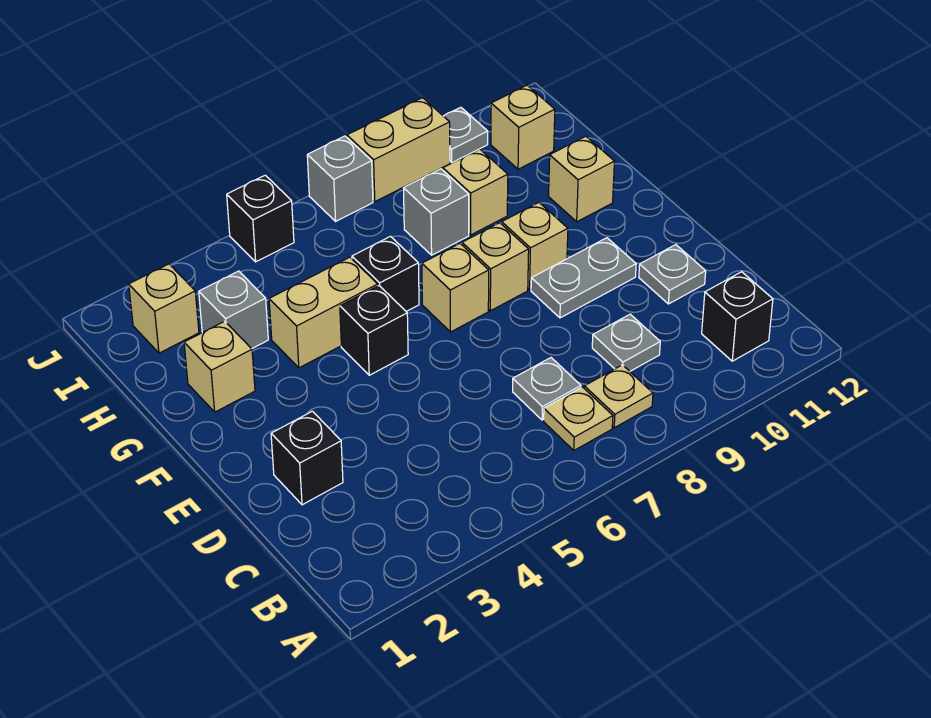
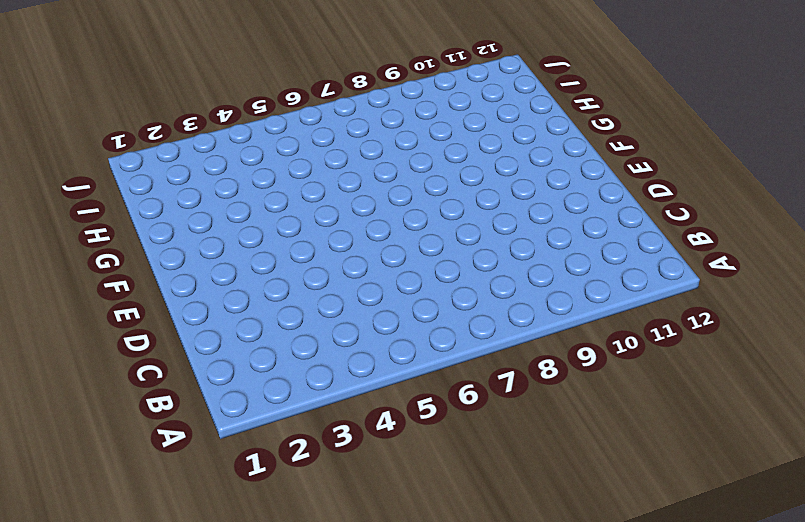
none -> tan 1x1 plate [544,387,613,450]
none -> tan 1x1 plate [584,365,653,428]
none -> black 1x1 brick [702,272,773,361]

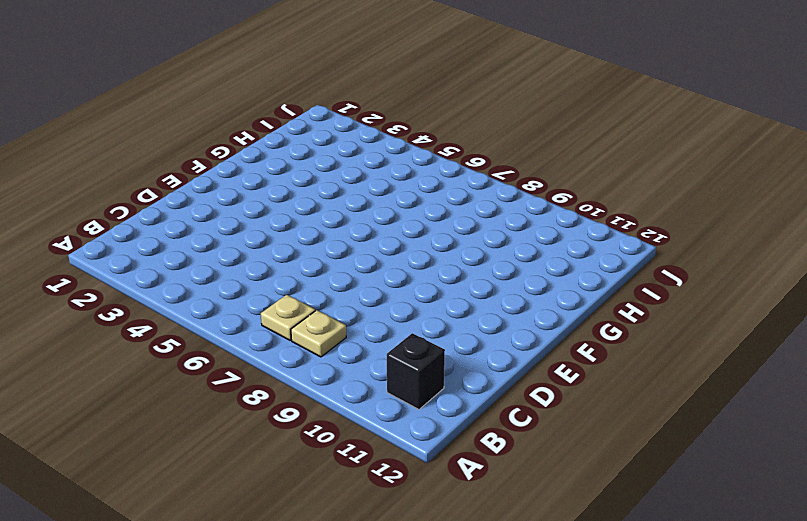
none -> grey 1x1 plate [513,358,581,420]
none -> grey 1x1 plate [592,314,660,371]
none -> black 1x1 brick [271,411,343,505]

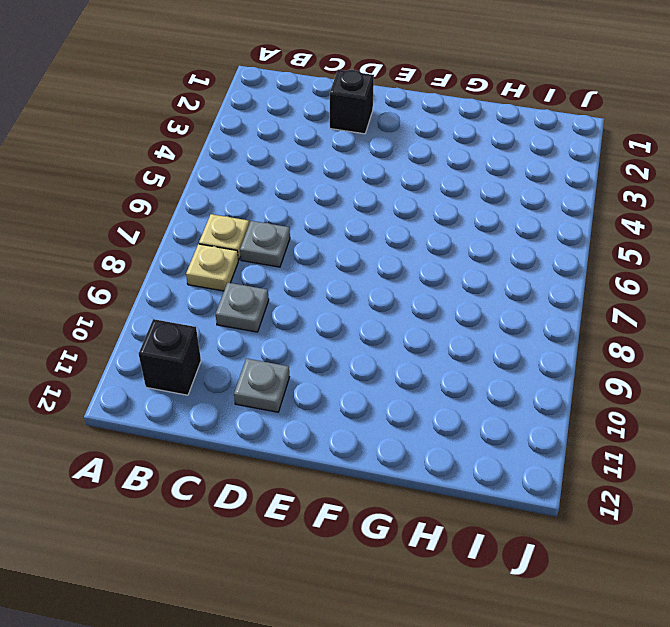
none -> grey 1x2 plate [531,238,636,318]
none -> black 1x1 brick [340,286,408,375]
none -> tan 1x1 brick [422,244,489,332]

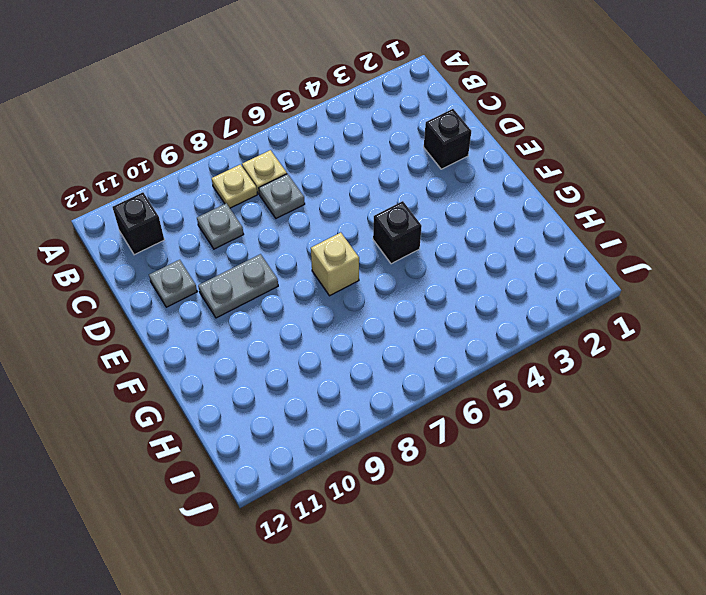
none -> tan 1x1 brick [462,223,529,311]
none -> tan 1x1 brick [502,203,568,290]
none -> tan 1x1 brick [184,321,255,412]

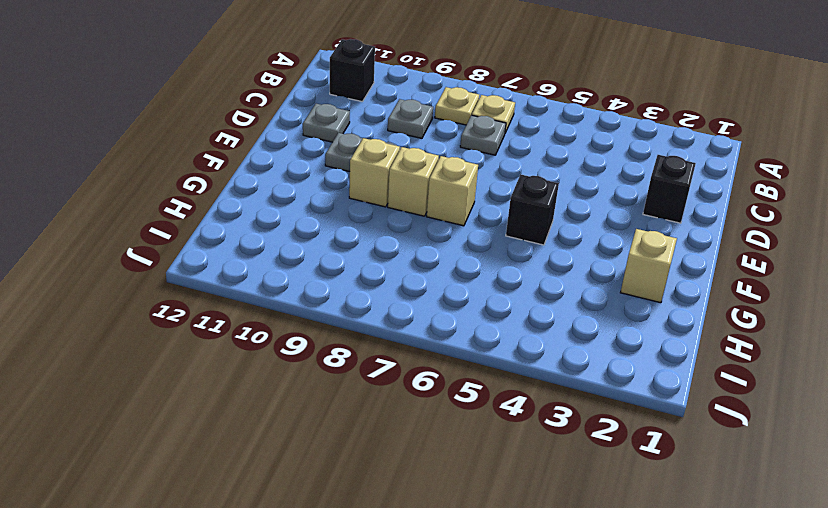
none -> tan 1x2 brick [269,257,378,368]
none -> black 1x1 brick [352,236,419,311]
none -> tan 1x1 brick [549,136,614,222]

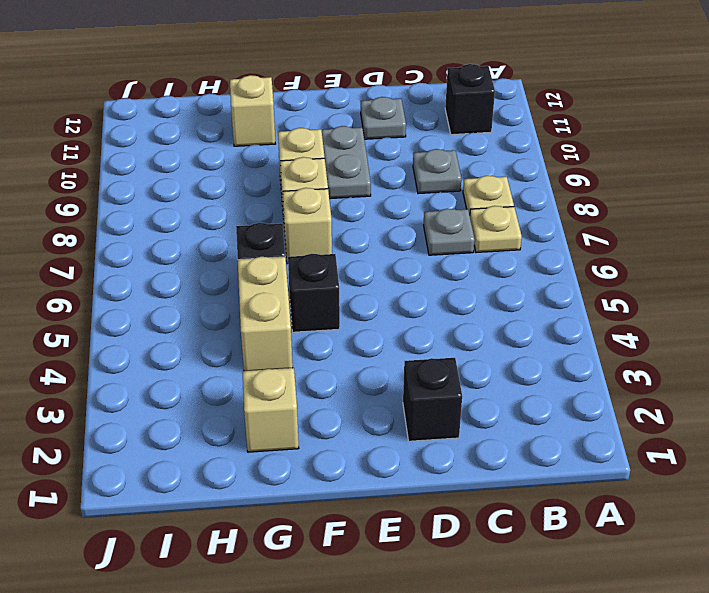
none -> grey 1x1 brick [199,271,268,349]
none -> grey 1x1 brick [404,169,469,255]
none -> tan 1x1 brick [443,149,508,235]

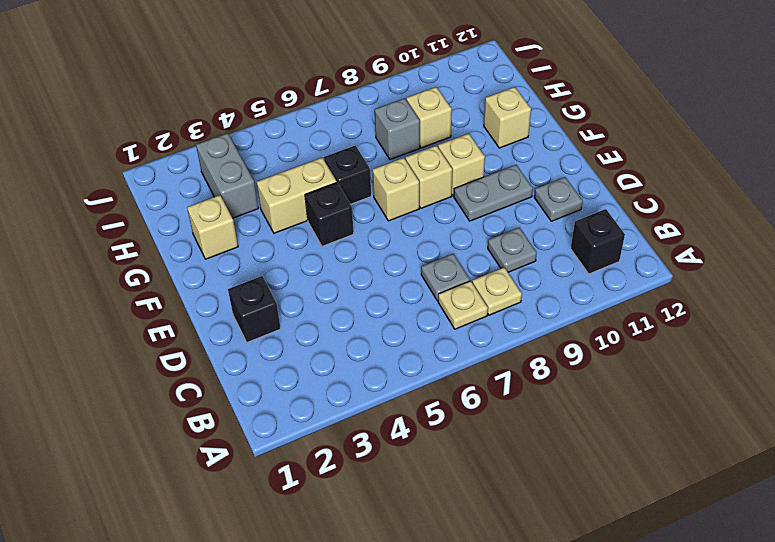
grey 1x2 brick [196,133,258,218] -> grey 1x1 brick [199,271,268,349]
none -> tan 1x1 brick [129,264,199,353]
none -> tan 1x1 brick [491,85,555,169]
none -> black 1x1 brick [227,175,294,262]

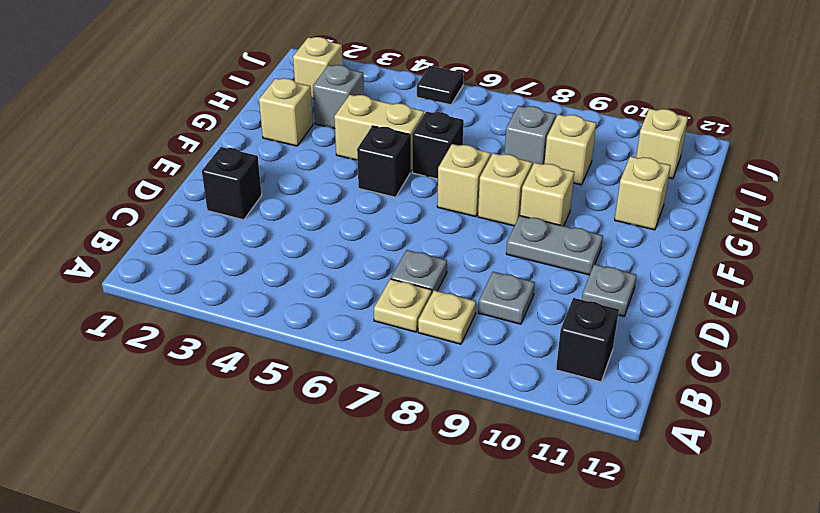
black 1x1 tile [417,66,464,105] -> black 1x1 brick [227,175,294,262]
none -> grey 1x1 brick [307,136,373,221]
none -> tan 1x2 brick [347,98,450,201]
none -> grey 1x1 plate [444,107,488,163]

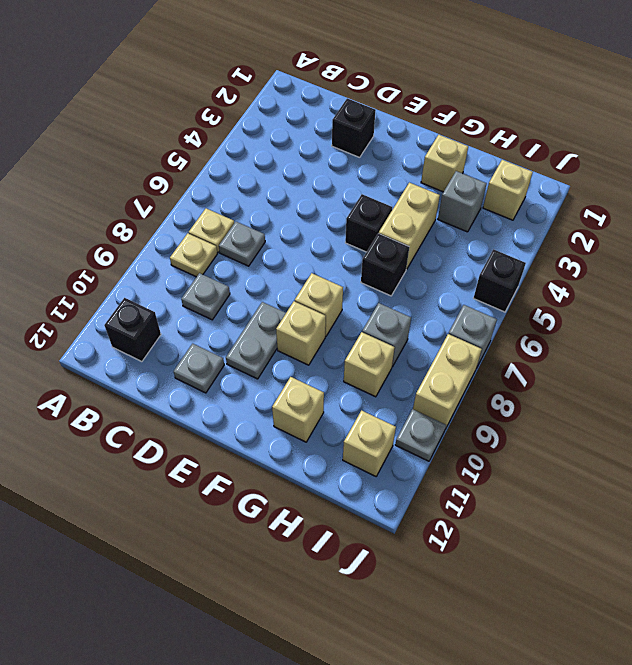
none -> tan 1x1 brick [422,244,489,332]

